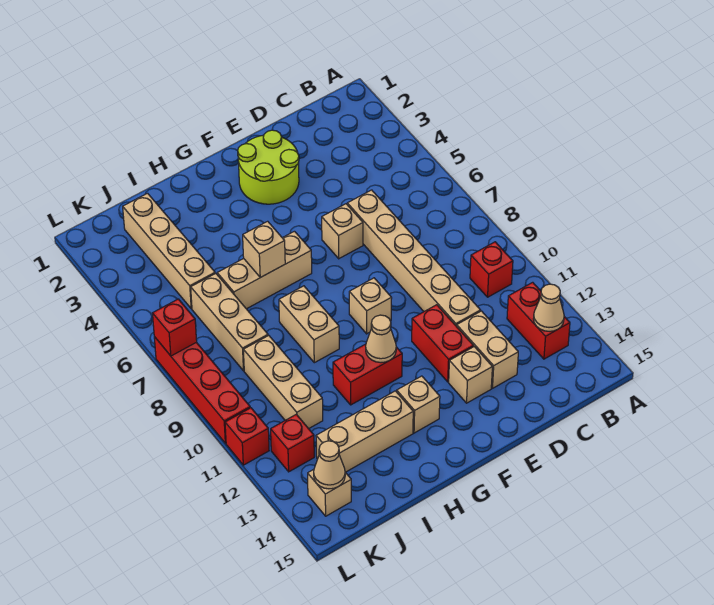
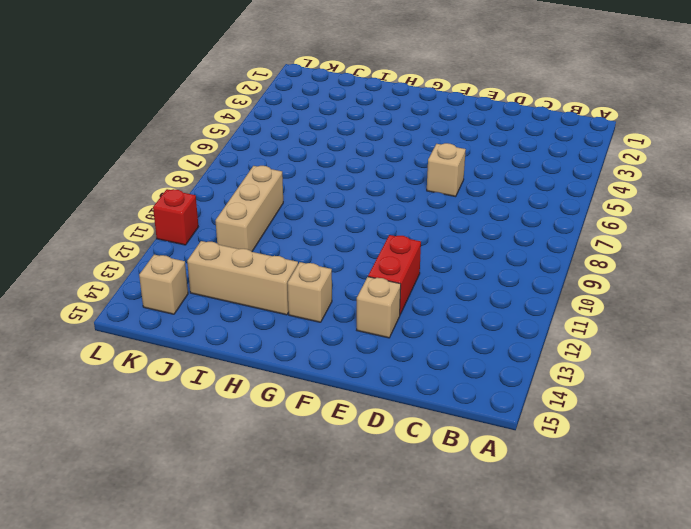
none -> red 1x1 brick [470,242,513,297]
none -> red 1x2 brick [507,282,570,359]
none -> tan 1x6 brick [347,190,480,326]

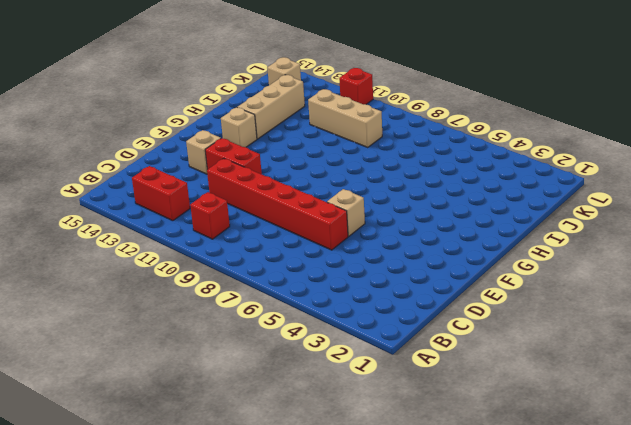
red 1x6 brick [207,158,348,250] -> tan 1x6 brick [347,190,480,326]
none -> tan 1x2 brick [457,311,518,388]
none -> lime 2x2 round brick [238,130,299,204]
none -> tan 1x1 brick [349,278,392,334]

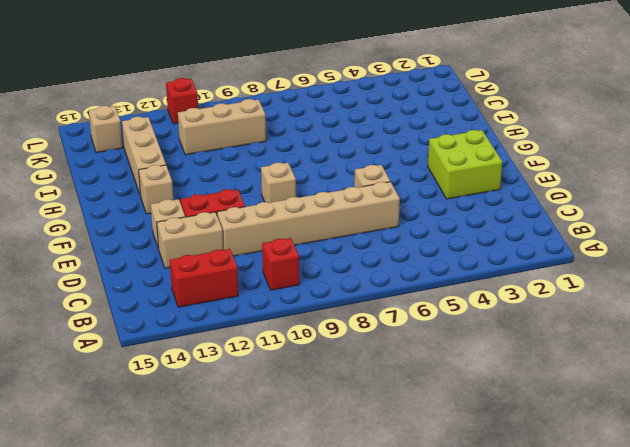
lime 2x2 brick [428,130,502,199] -> lime 2x2 round brick [238,130,299,204]
none -> tan 1x3 brick [217,231,312,309]
none -> red 1x2 brick [333,344,402,405]
none -> tan 1x2 brick [279,286,339,363]

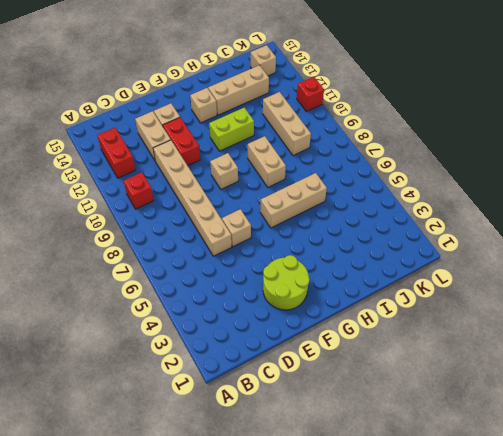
lime 1x2 brick [209,108,254,151] -> red 1x2 brick [333,344,402,405]
none -> tan 1x4 brick [123,193,215,309]
none -> tan 1x3 brick [191,273,268,371]
none -> red 1x1 brick [271,414,314,472]

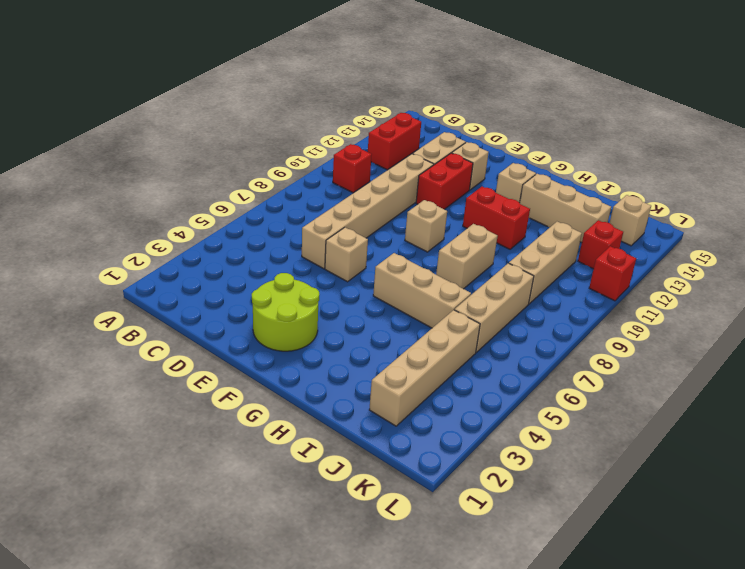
none -> red 1x4 brick [154,337,250,443]
none -> tan 1x1 cone [533,284,564,331]
none -> tan 1x1 cone [366,315,396,363]

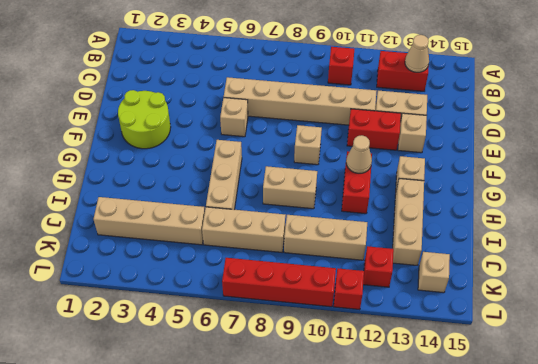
none -> tan 1x1 brick [243,221,285,277]
none -> tan 1x1 cone [314,441,345,489]
none -> red 1x1 brick [153,299,197,356]

